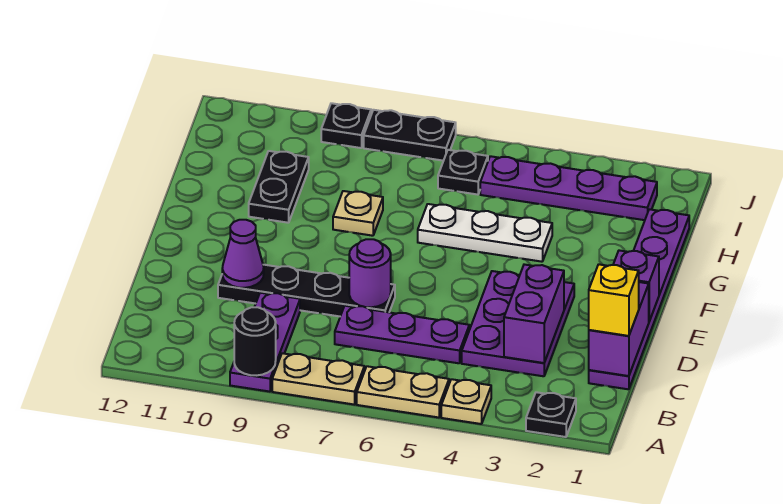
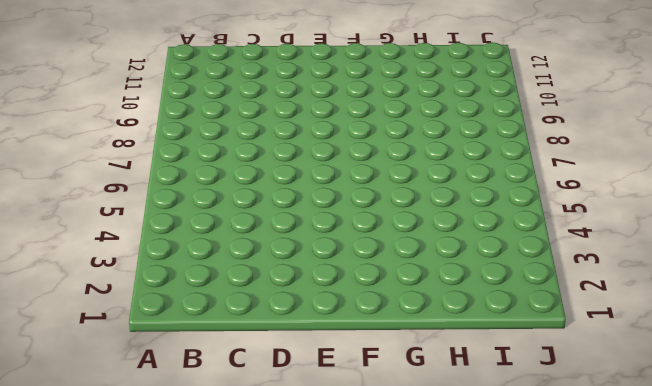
none -> black 1x1 plate [526,392,576,437]
none -> tan 1x1 plate [441,379,491,424]
none -> tan 1x2 plate [357,366,449,417]

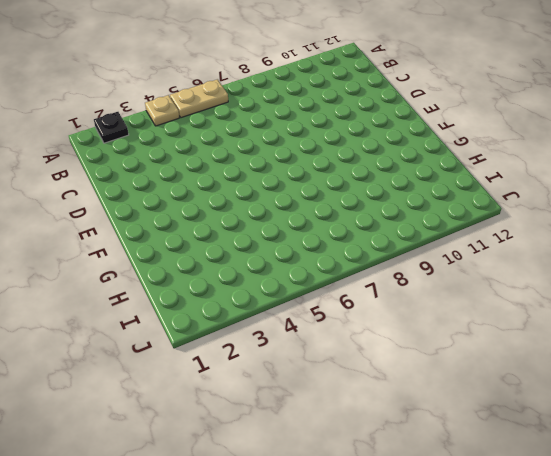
none -> tan 1x2 plate [272,353,364,405]
none -> purple 1x3 plate [230,293,300,392]
none -> purple 1x6 plate [589,209,689,389]

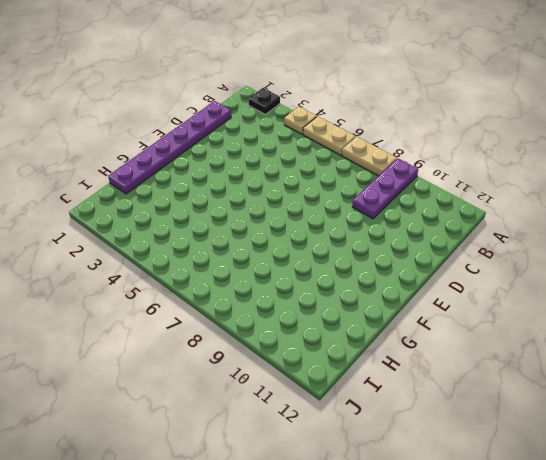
none -> purple 2x3 plate [462,271,574,376]
none -> purple 1x3 plate [335,306,469,363]
none -> black 1x4 plate [218,265,395,316]

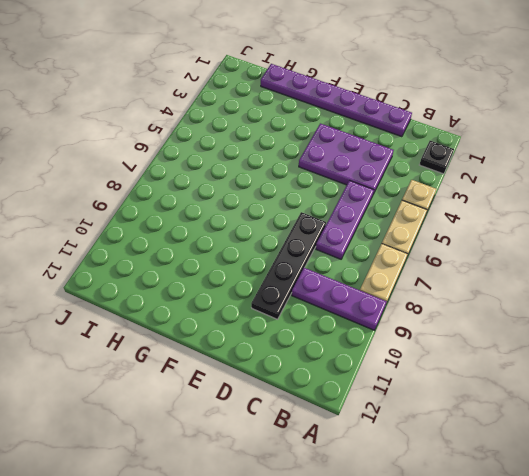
none -> white 1x3 plate [418,204,552,262]
none -> tan 1x1 plate [333,191,383,236]
none -> black 1x2 plate [249,151,309,223]

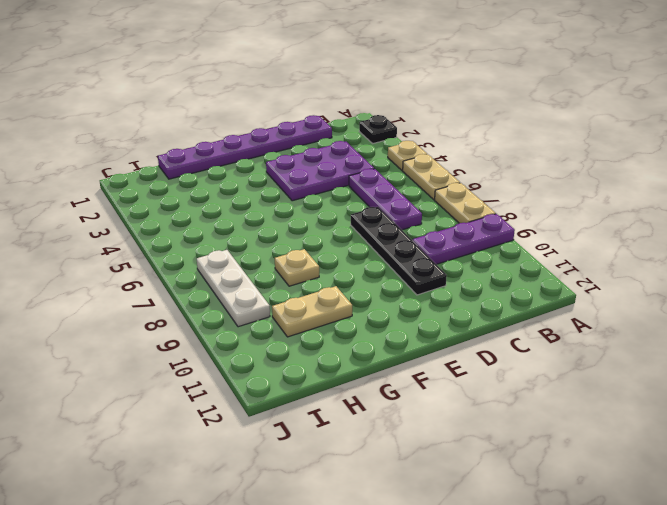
tan 1x2 plate [272,286,352,337] -> black 1x2 plate [249,151,309,223]
white 1x3 plate [197,250,270,327] -> white 1x3 plate moved to [418,204,552,262]
none -> purple 1x4 plate [480,156,657,220]
none -> black 1x1 plate [438,150,488,195]
none -> black 1x2 plate [364,110,456,161]

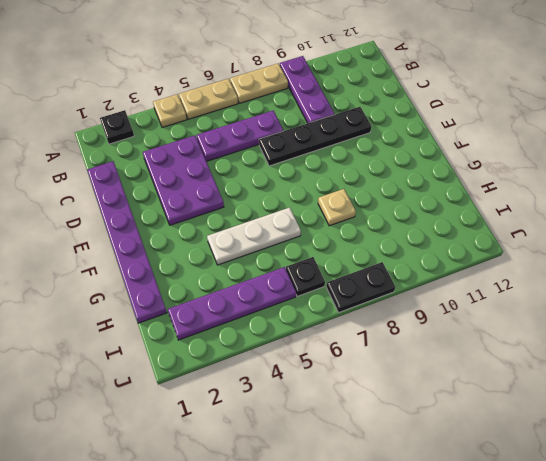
none -> black 1x2 plate [249,151,309,223]
none -> black 1x1 plate [321,103,371,148]
none -> black 1x1 round brick [234,307,276,375]

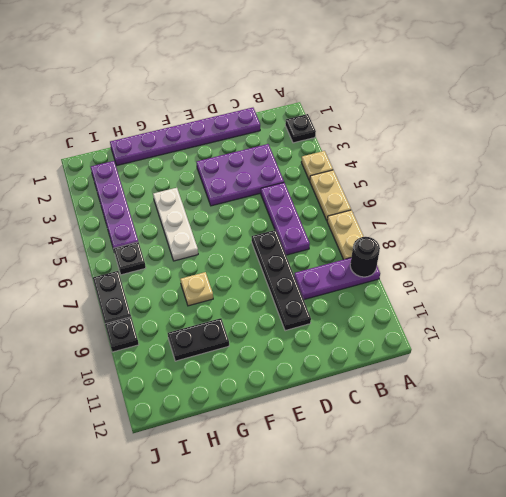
none -> purple 1x2 brick [589,282,649,376]
none -> purple 1x2 brick [504,264,564,363]
none -> purple 1x1 round brick [349,239,391,307]

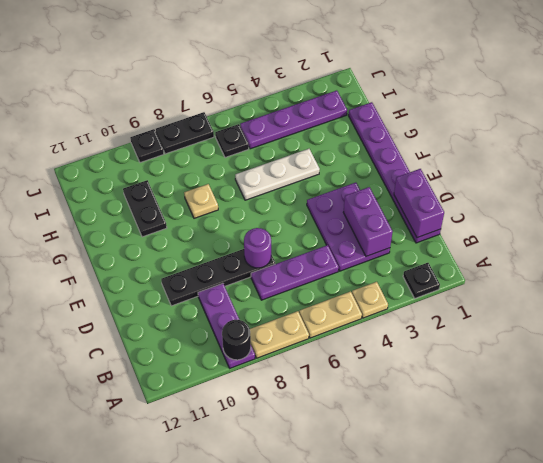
none -> purple 1x1 cone [222,220,264,288]
none -> purple 1x1 brick [613,250,659,321]
none -> yellow 1x1 brick [589,264,639,336]

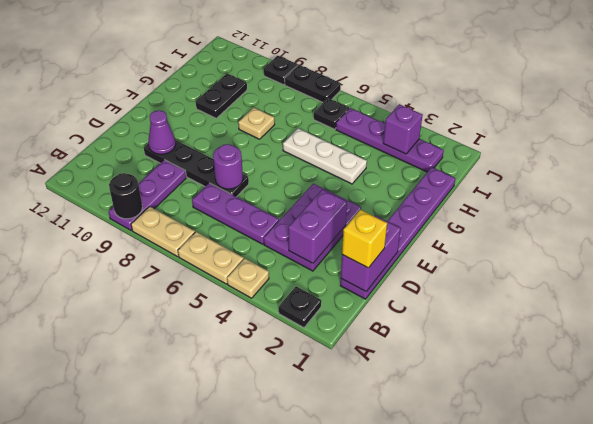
purple 1x1 brick [383,104,423,154] -> purple 1x1 brick moved to [613,250,659,321]

